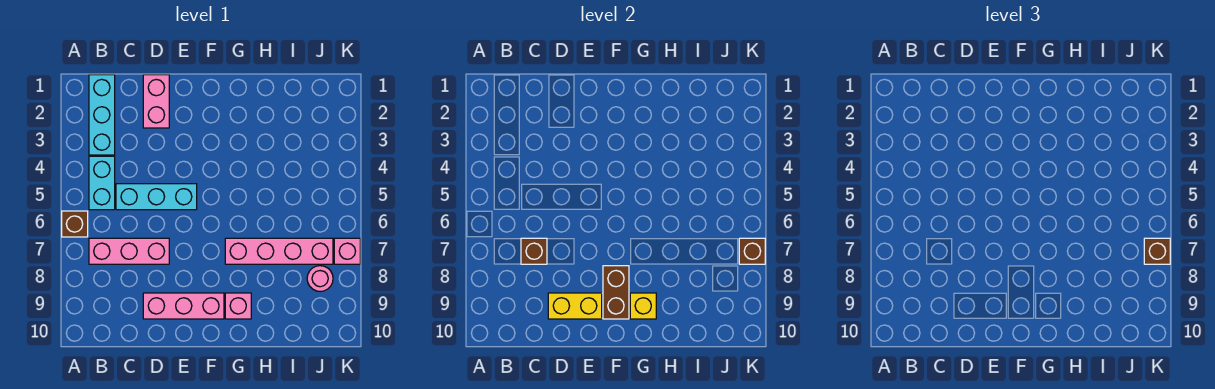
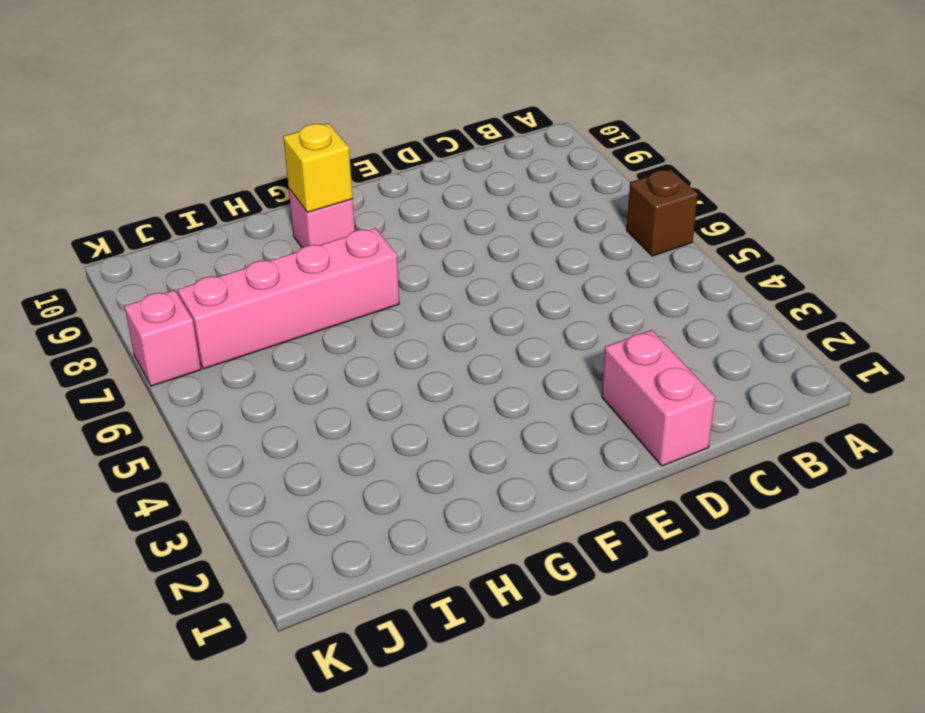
none -> cyan 1x3 brick [89,75,115,155]
none -> cyan 1x2 brick [89,156,115,210]
none -> pink 1x3 brick [89,238,169,264]

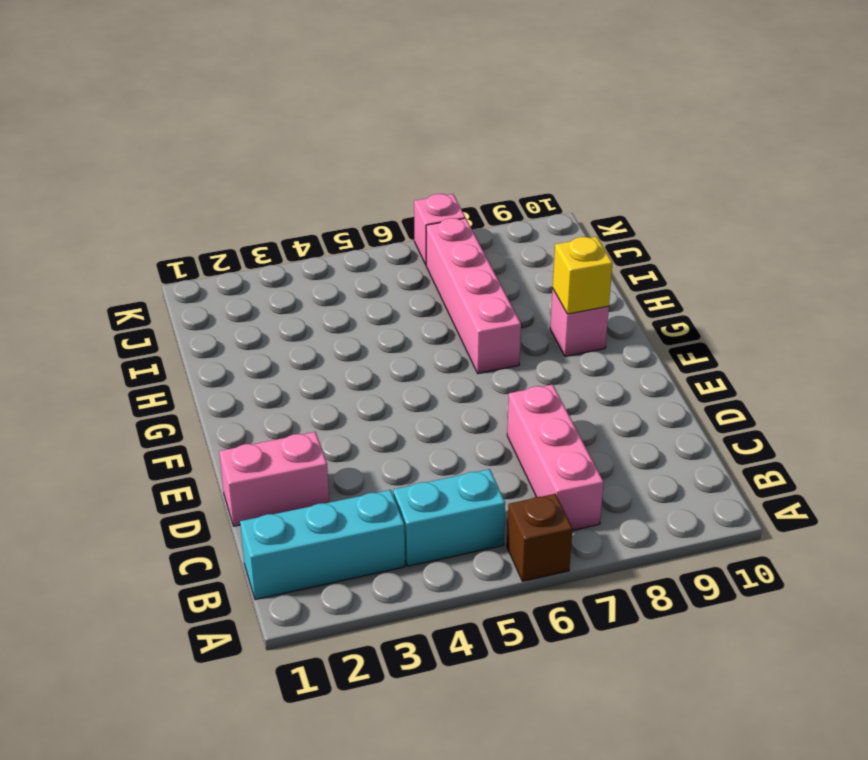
none -> cyan 1x3 brick [116,184,197,210]
none -> pink 1x3 brick [143,293,224,319]
none -> pink 1x1 round brick [307,266,333,292]

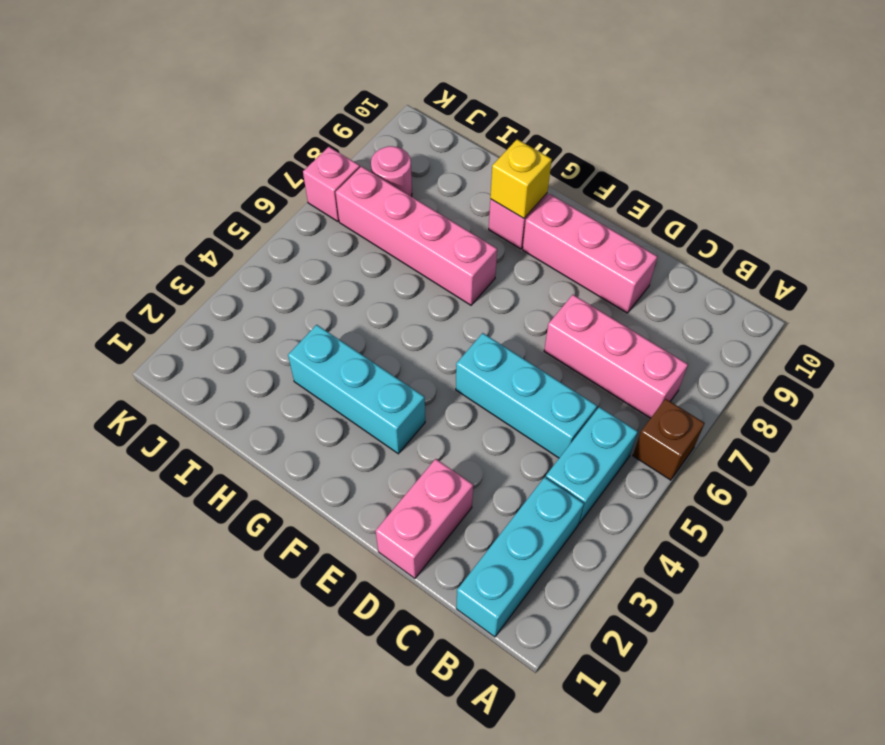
cyan 1x3 brick [288,325,425,454] -> none
none -> brown 1x1 brick [521,238,547,264]
none -> yellow 1x2 brick [548,293,602,319]
none -> brown 1x2 brick [603,266,629,319]

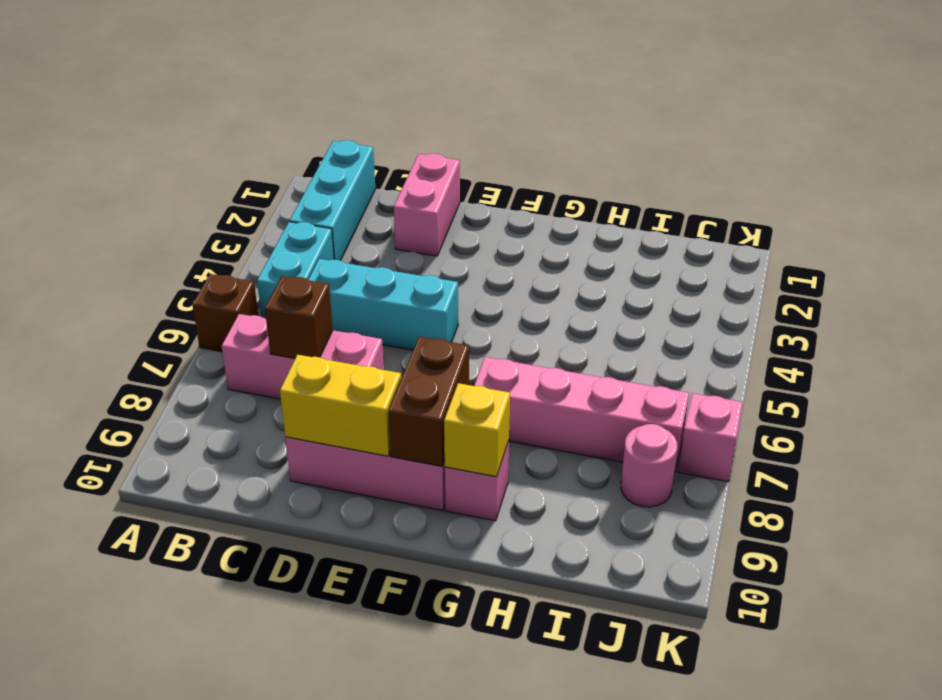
none -> brown 1x1 brick [739,238,765,264]
none -> brown 1x1 brick [1144,238,1170,264]

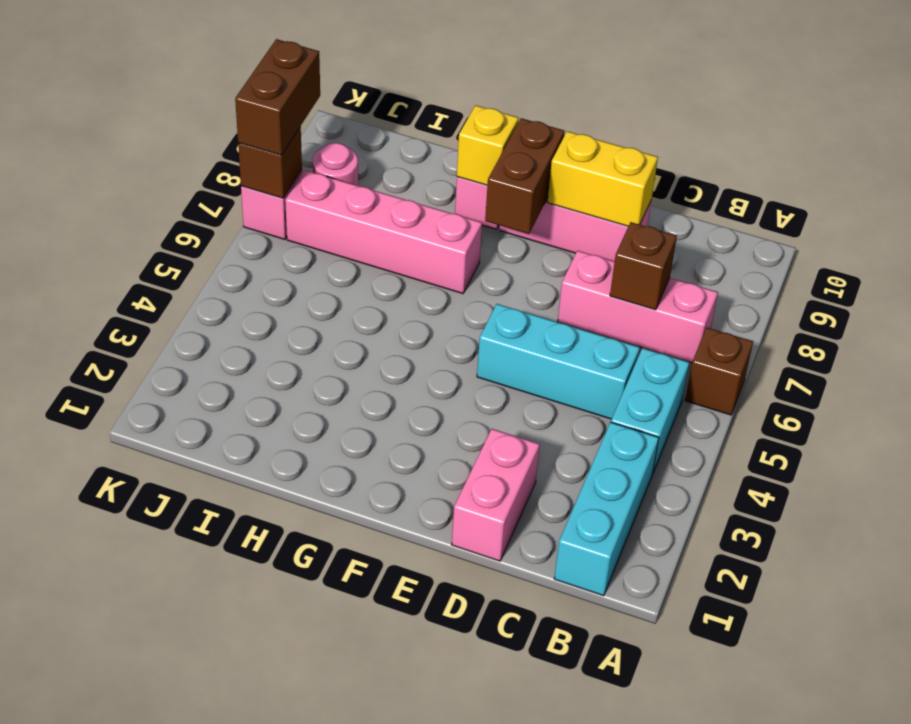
brown 1x2 brick [235,39,320,155] -> brown 1x1 brick [1144,238,1170,264]

